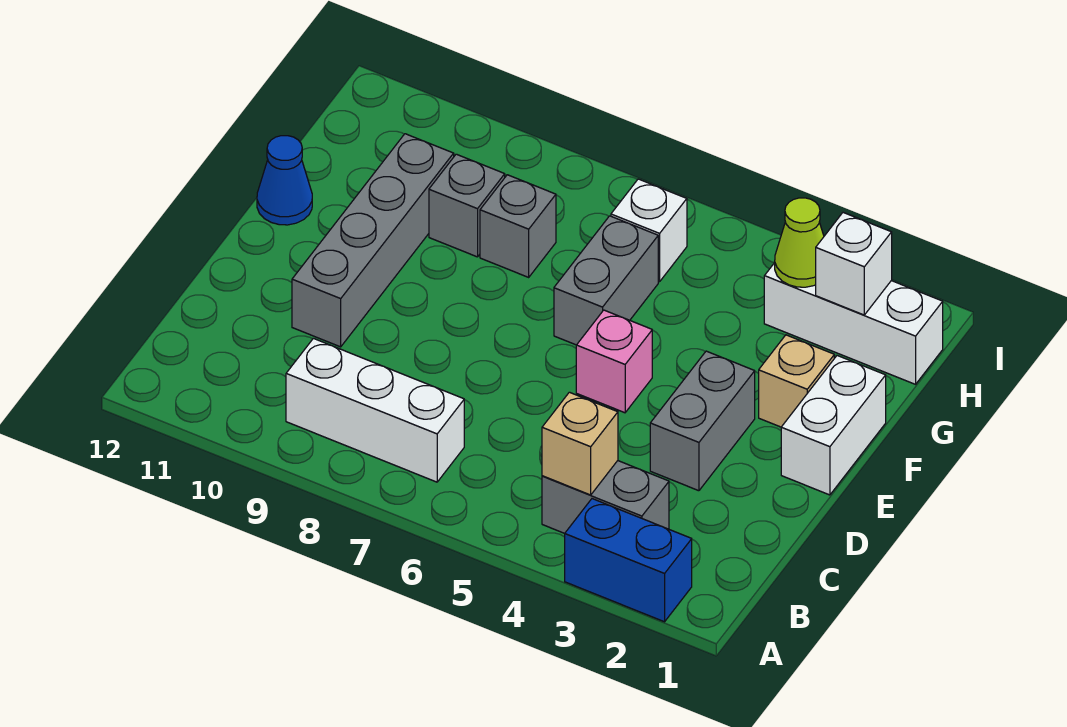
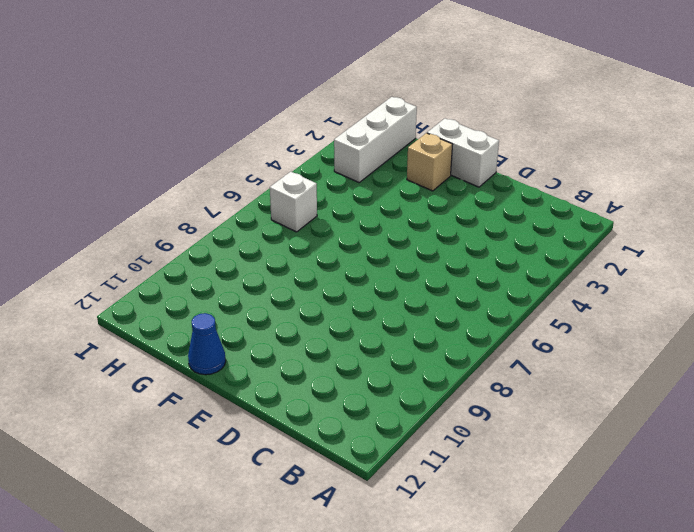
none -> blue 1x2 brick [565,499,692,622]
none -> grey 1x2 brick [542,461,669,533]
none -> white 1x3 brick [286,338,464,482]

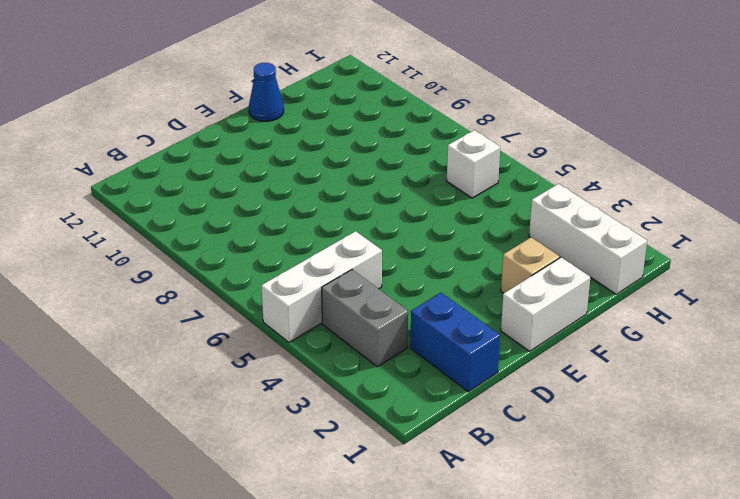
white 1x3 brick [261,231,382,342] -> white 1x3 brick turned to [286,338,464,482]
blue 1x2 brick [410,293,500,392] -> blue 1x2 brick moved to [565,499,692,622]
none -> grey 1x2 brick [650,351,755,491]
none -> grey 1x4 brick [292,134,454,347]
none -> pink 1x1 brick [576,310,652,413]

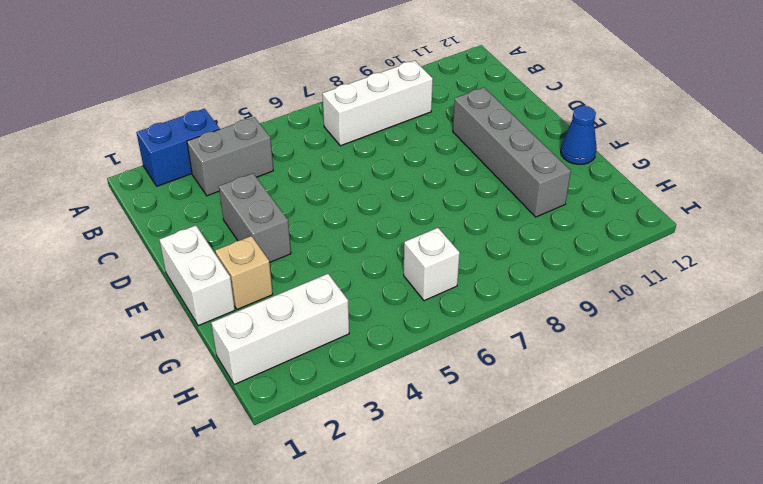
none -> pink 1x1 brick [576,310,652,413]
none -> grey 1x2 brick [554,216,658,345]
none -> grey 1x1 brick [480,175,556,277]

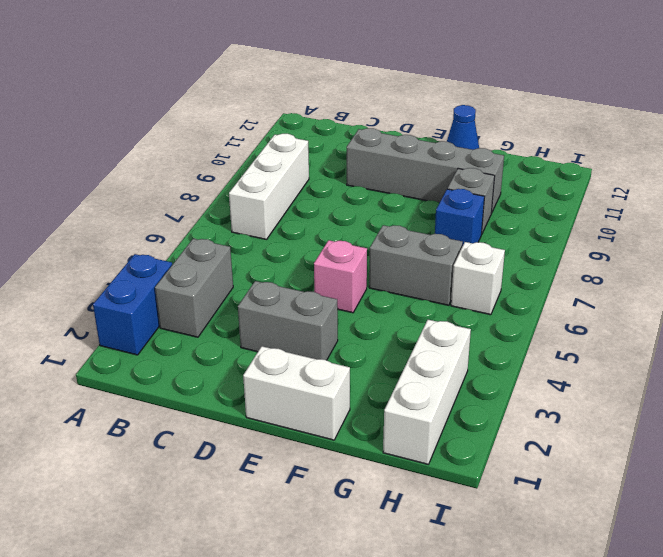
blue 1x1 brick [435,189,484,245] -> grey 1x1 brick [480,175,556,277]
none -> tan 1x1 brick [759,335,834,427]
none -> tan 1x1 brick [542,392,618,495]
none -> white 1x1 brick [816,213,892,315]

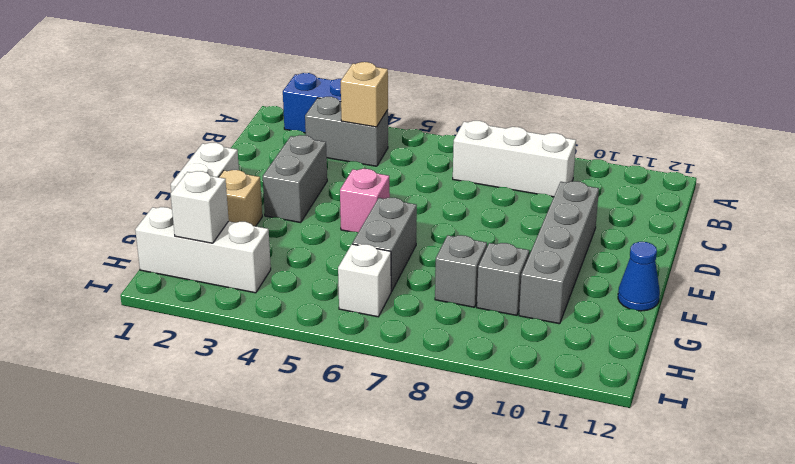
none -> lime 1x1 cone [775,198,824,287]

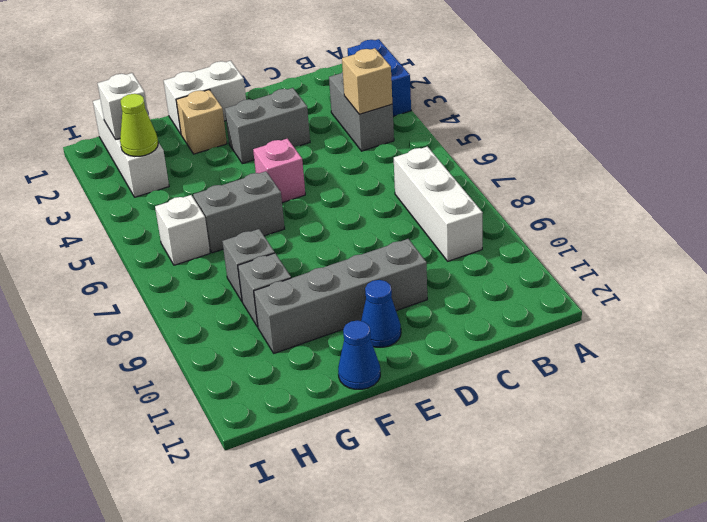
blue 1x1 cone [361,280,401,347] -> none

